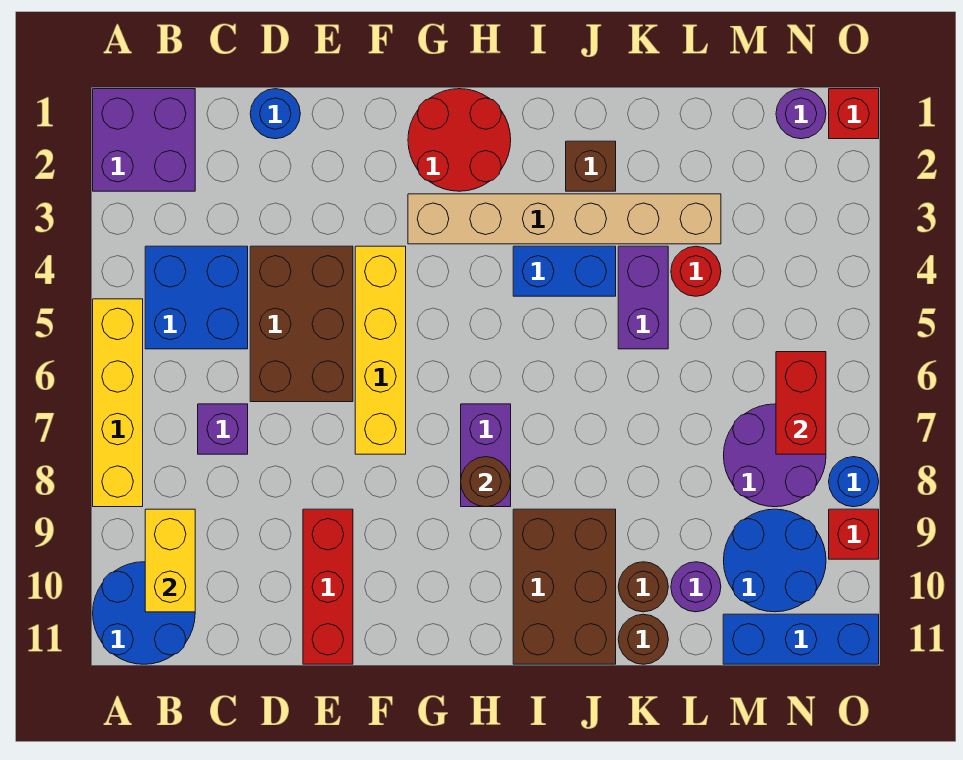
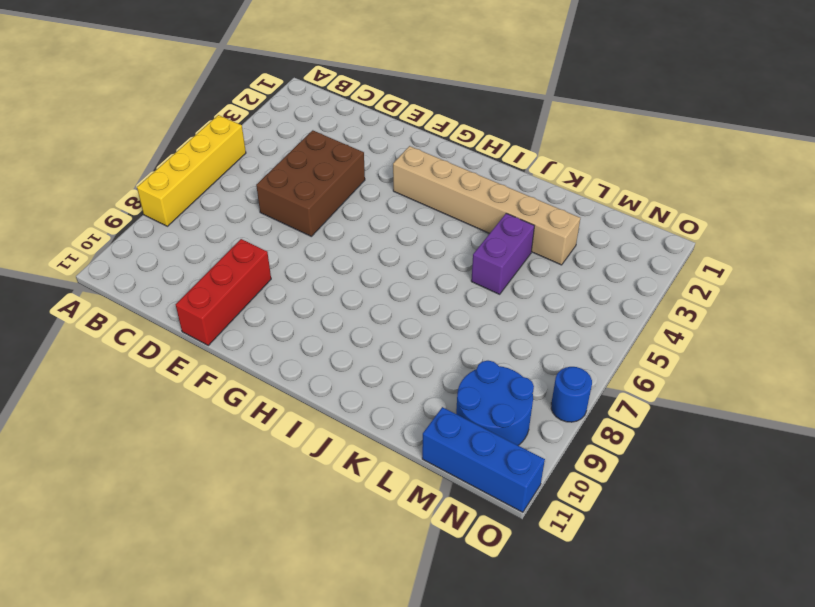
none -> purple 2x2 brick [93,89,195,191]
none -> blue 2x2 round brick [93,562,195,664]
none -> blue 2x2 brick [145,246,248,349]
none -> purple 1x1 brick [198,404,248,454]

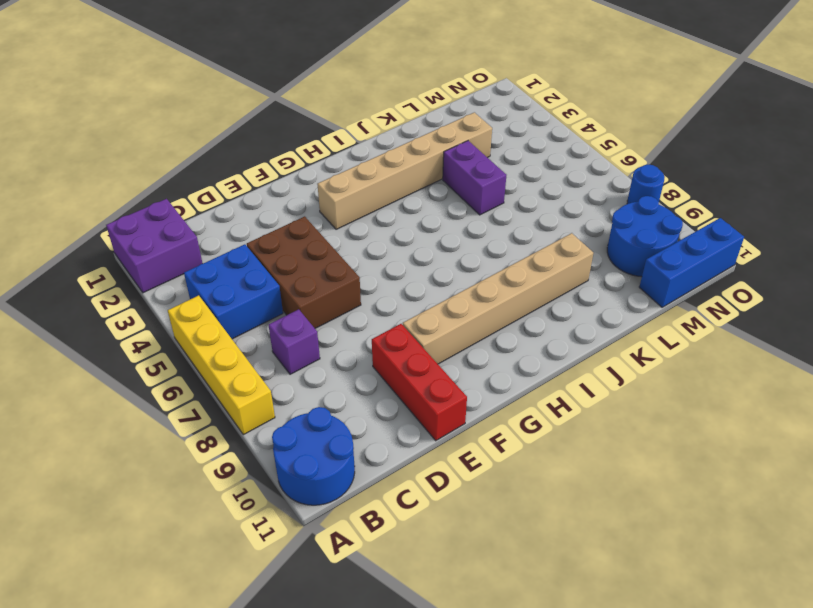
tan 1x6 brick [403,233,593,364] -> brown 2x3 brick [513,509,616,664]
none -> blue 1x1 round brick [250,89,300,139]
none -> yellow 1x4 brick [355,246,406,454]
none -> red 2x2 round brick [408,89,511,191]
none -> purple 1x2 brick [461,404,511,507]

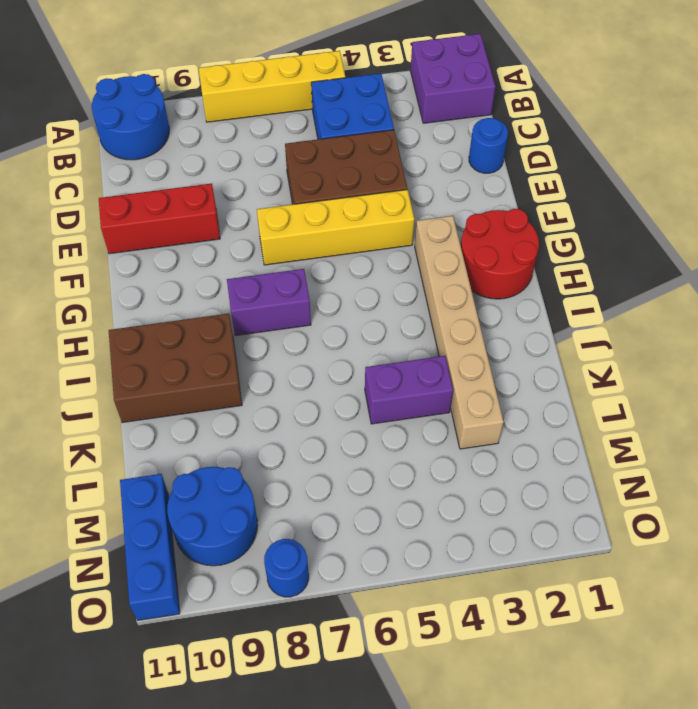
none -> purple 1x1 brick [198,404,248,454]
none -> blue 1x2 brick [513,246,616,296]
none -> brown 1x1 brick [566,141,616,191]
none -> brown 1x1 round brick [618,562,668,612]

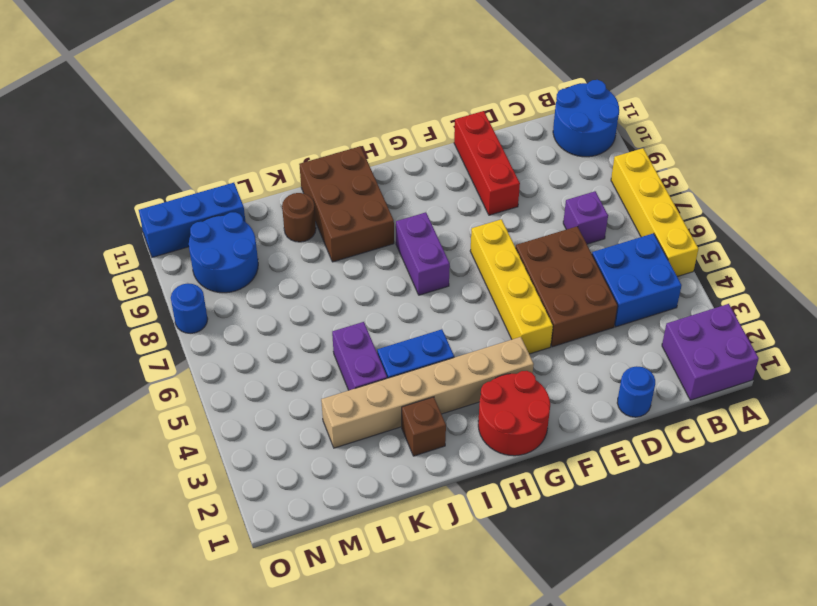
none -> brown 1x1 round brick [618,614,668,664]
none -> red 1x1 round brick [671,246,721,296]
none -> purple 1x1 round brick [671,562,721,612]
none -> purple 2x2 round brick [724,404,826,507]

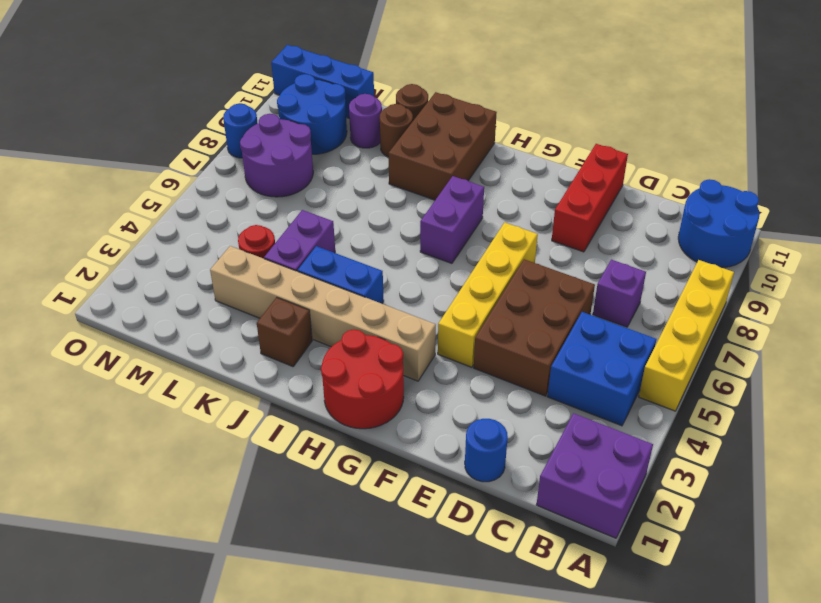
none -> purple 1x1 round brick [776,89,826,139]
none -> red 1x1 brick [829,89,879,139]
none -> red 1x1 brick [829,509,879,559]
none -> yellow 1x2 brick [145,509,195,612]

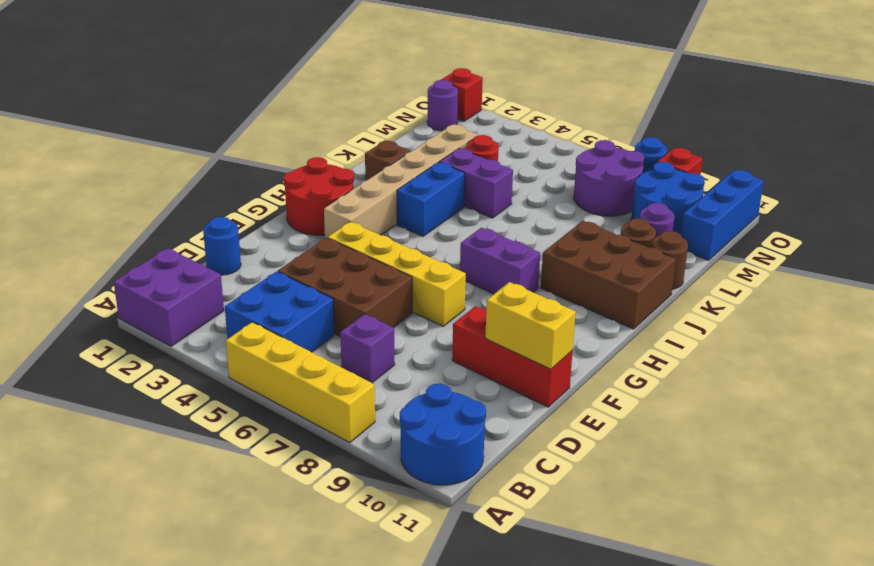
yellow 1x2 brick [485,282,576,369] -> yellow 1x2 brick moved to [145,509,195,612]
none -> brown 1x1 round brick [461,457,511,507]
none -> red 1x2 brick [776,352,826,454]

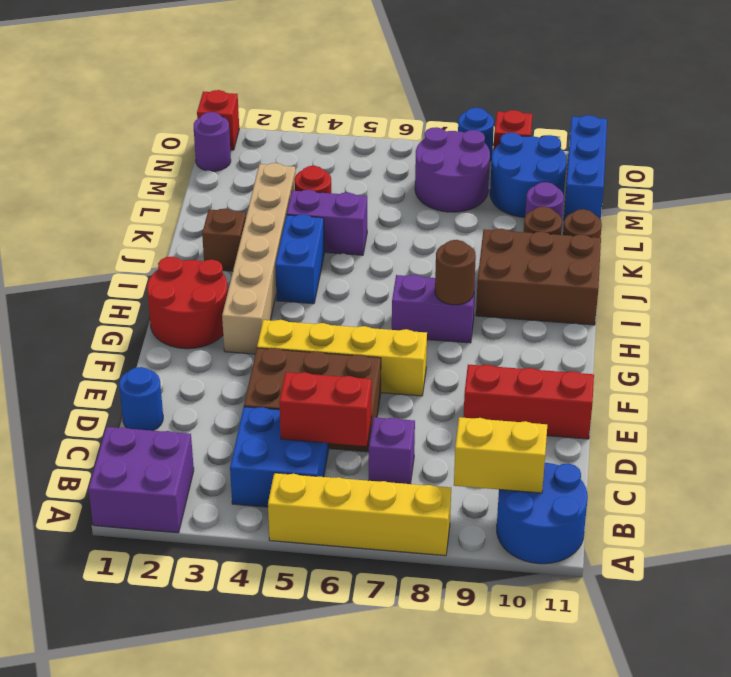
red 1x2 brick [279,372,372,446] -> red 1x2 brick moved to [776,352,826,454]

